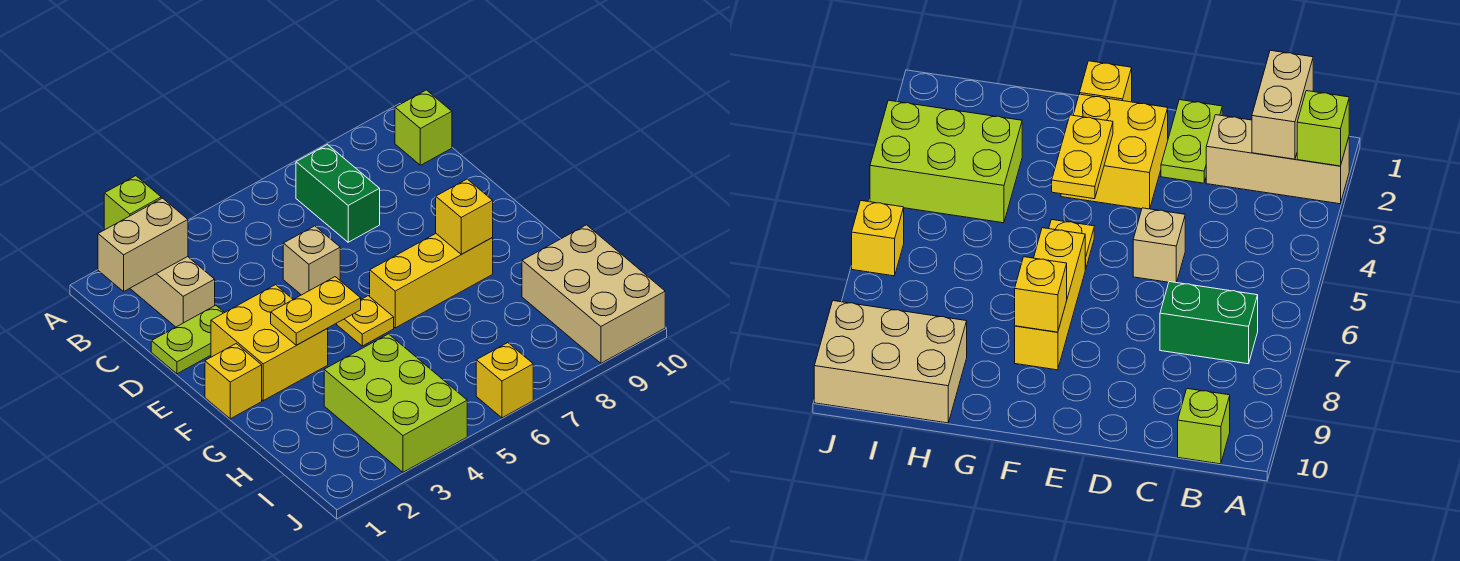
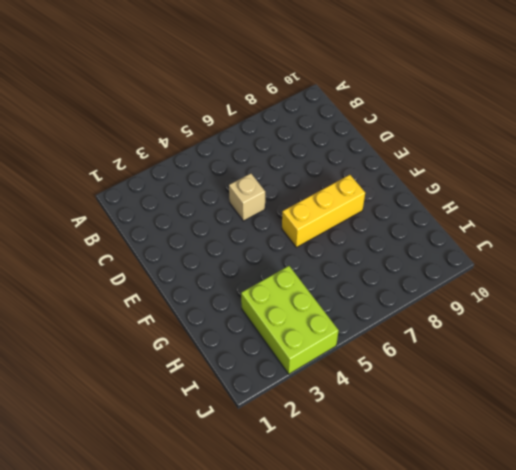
none -> tan 1x3 brick [130,257,215,327]
none -> green 1x2 brick [296,145,380,242]
none -> lime 1x1 brick [395,90,452,165]

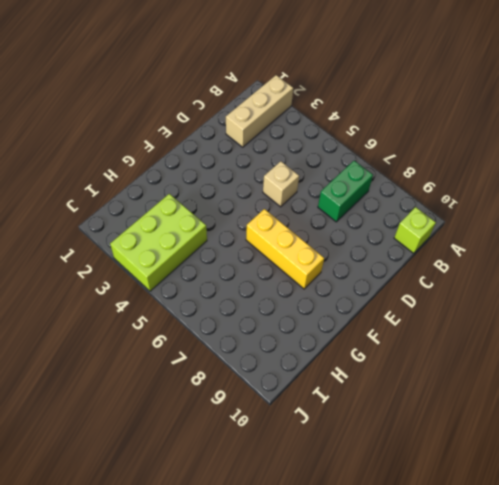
none -> lime 1x2 plate [151,305,225,374]
none -> yellow 2x2 brick [211,285,328,401]
none -> yellow 1x1 brick [205,344,262,419]

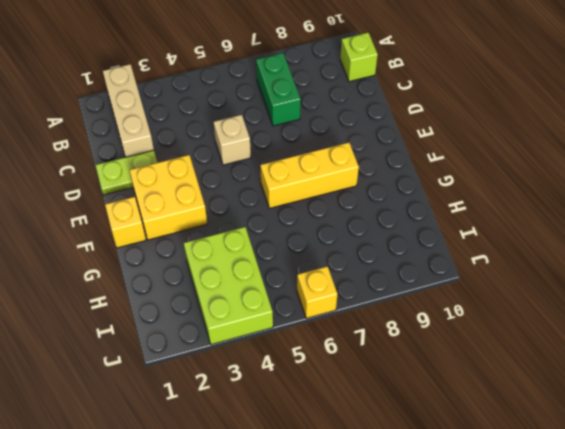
none -> yellow 1x1 plate [337,296,394,346]
none -> tan 2x3 brick [522,225,665,363]
none -> lime 1x1 brick [104,176,161,230]

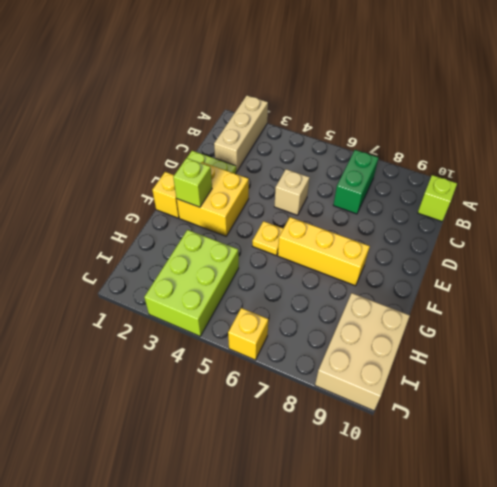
lime 1x1 brick [173,158,212,207] -> lime 1x1 brick moved to [104,176,161,230]
none -> tan 1x2 brick [98,198,188,292]
none -> yellow 1x2 plate [271,277,361,345]
none -> yellow 1x1 brick [436,179,493,254]

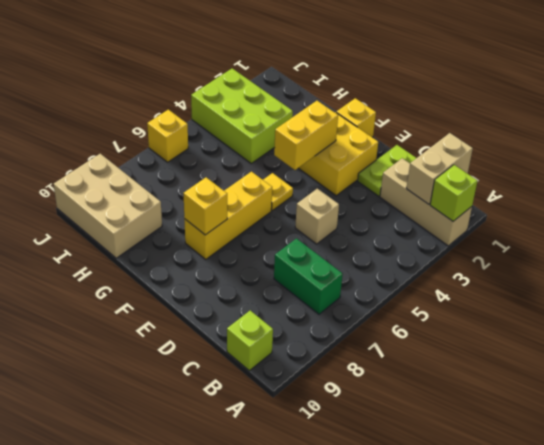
yellow 1x2 brick [274,101,338,170] -> yellow 1x2 plate [271,277,361,345]

